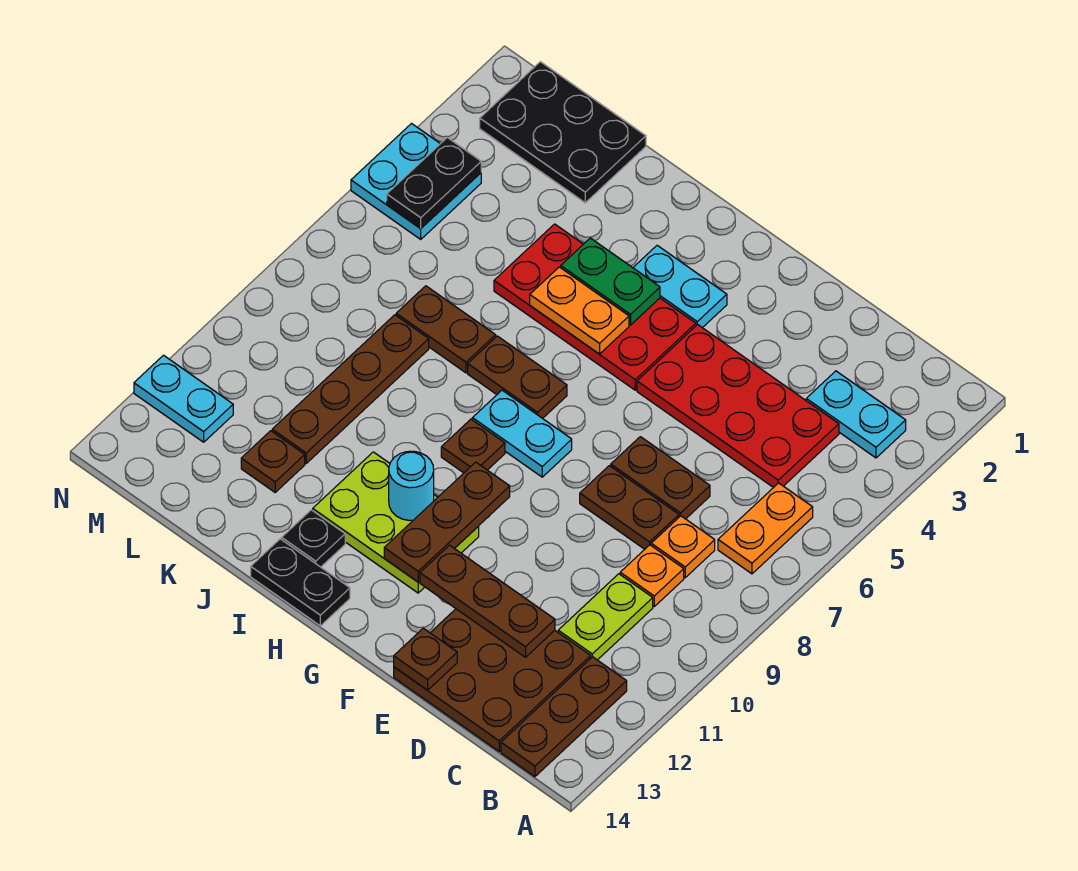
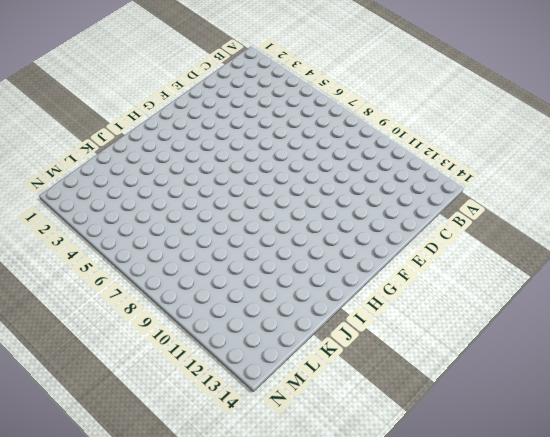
none -> cyan 1x2 plate [806,371,906,458]
none -> orange 1x2 plate [718,483,813,574]
none -> brown 1x3 plate [501,657,627,777]
none -> red 2x4 plate [637,324,839,488]

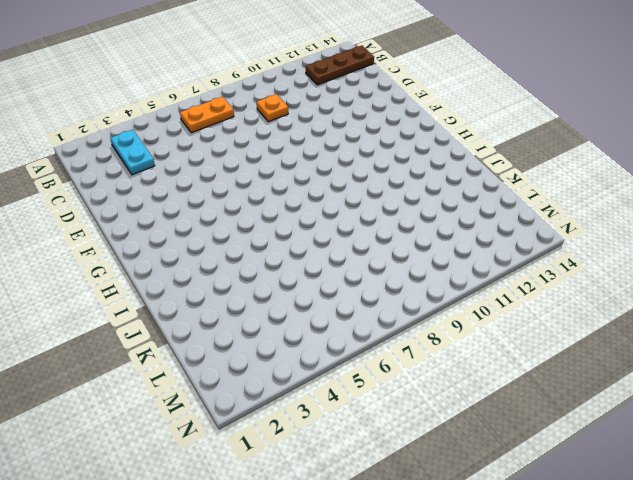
none -> red 2x4 plate [637,324,839,488]
none -> orange 1x1 plate [651,516,715,578]
none -> lime 1x2 plate [558,574,653,660]
none -> brown 3x3 plate [394,609,591,751]

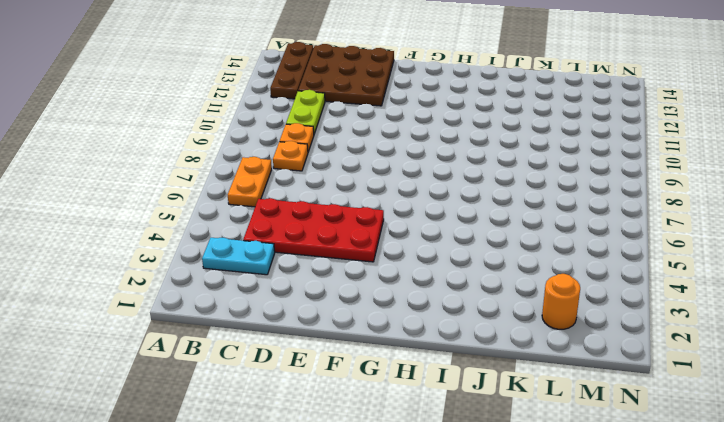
orange 1x1 round brick [542,274,580,329] -> black 2x3 plate [480,62,646,203]
none -> brown 1x2 plate [611,437,710,519]
none -> brown 1x2 plate [580,466,679,549]
none -> cyan 1x2 plate [633,245,727,328]
none -> red 2x4 plate [494,224,696,390]

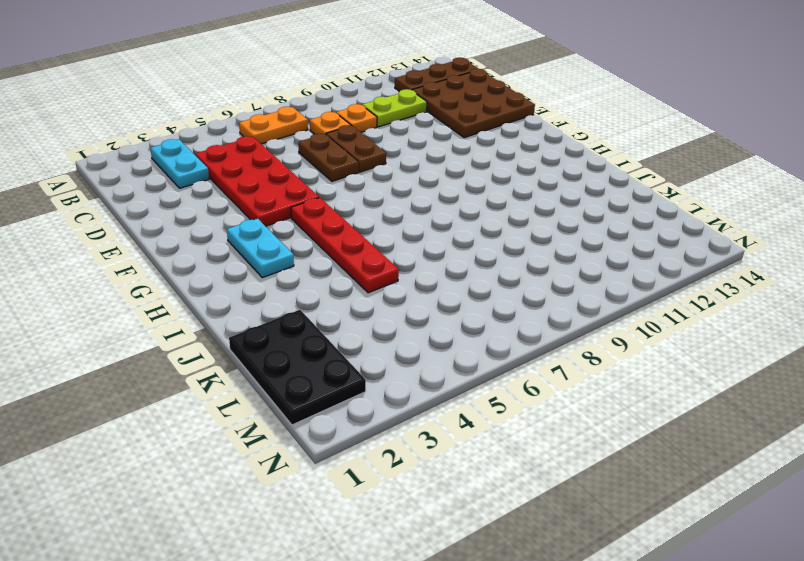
red 1x4 plate [291,198,399,293] -> red 2x4 plate [494,224,696,390]
none -> cyan 1x2 plate [472,390,572,477]
none -> lime 2x3 plate [313,452,479,593]
none -> brown 1x2 plate [468,336,567,418]
none -> brown 1x1 plate [441,419,505,473]

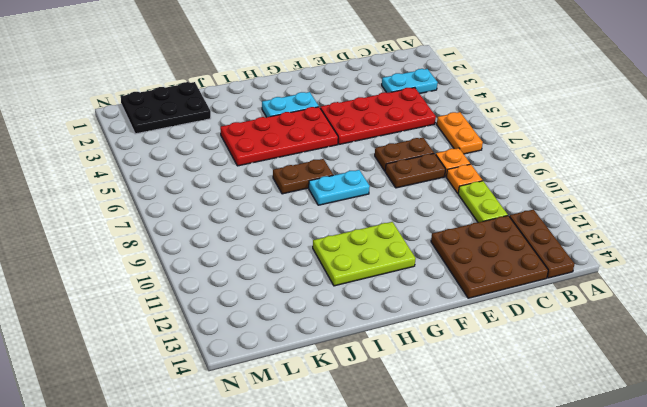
none -> brown 1x1 plate [441,419,505,473]
none -> black 1x2 plate [251,539,350,626]
none -> black 1x1 plate [282,510,345,567]
none -> brown 1x2 plate [396,286,496,373]

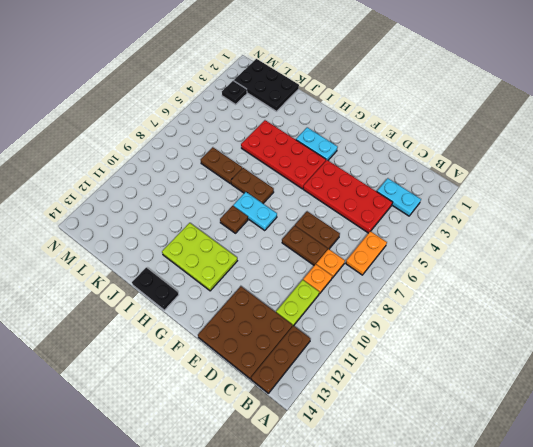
black 1x1 plate [222,81,247,104] -> black 1x1 plate moved to [282,510,345,567]
none -> brown 1x4 plate [272,315,429,463]
none -> brown 1x1 plate [241,431,305,492]
none -> cyan 2x2 plate [351,124,481,239]
none -> cyan 1x2 plate [134,355,233,442]

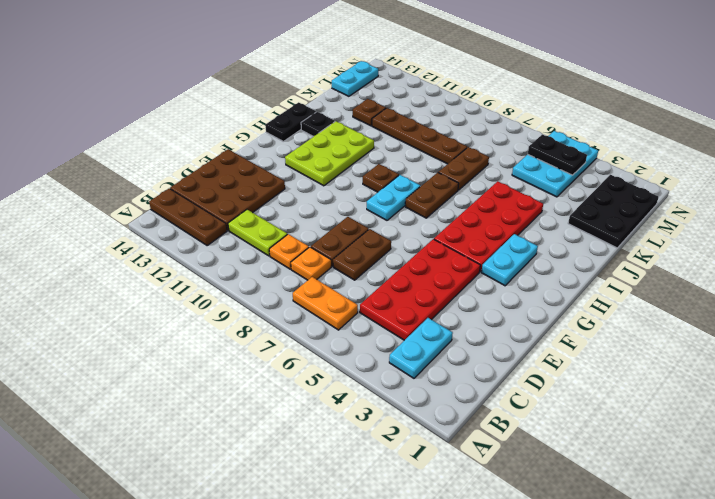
cyan 2x3 plate [512,131,598,197] -> cyan 2x2 plate [351,124,481,239]
cyan 1x2 plate [332,61,378,96] -> cyan 1x2 plate moved to [134,355,233,442]
none -> brown 1x3 plate [420,545,555,657]
none -> brown 1x1 plate [394,628,457,690]
none -> brown 1x3 plate [384,462,510,582]
none -> green 1x2 plate [561,238,660,325]

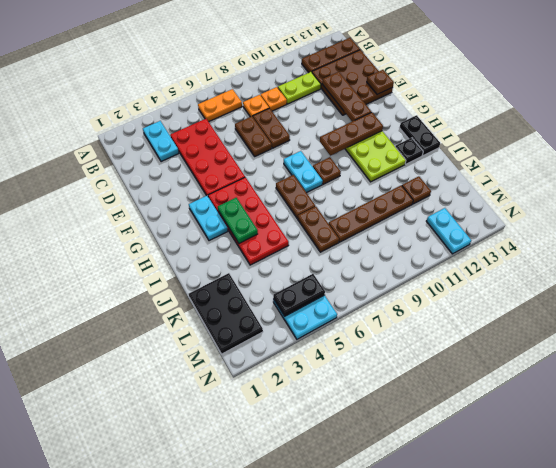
none -> orange 1x2 plate [530,267,629,354]
none -> cyan 1x1 round brick [389,451,434,521]

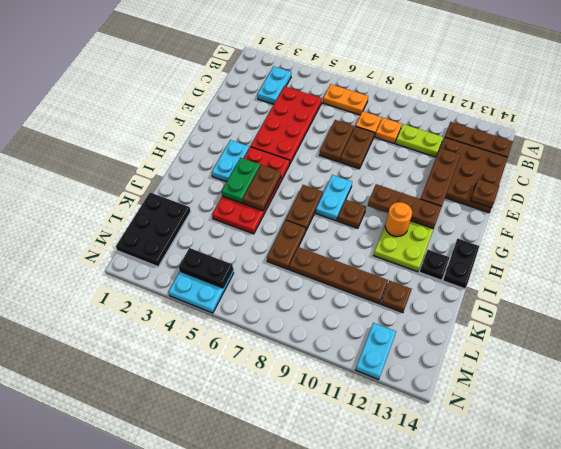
brown 1x2 plate [243,165,281,211] -> orange 1x2 plate [530,267,629,354]
orange 1x1 round brick [385,202,412,237] -> cyan 1x1 round brick [389,451,434,521]

